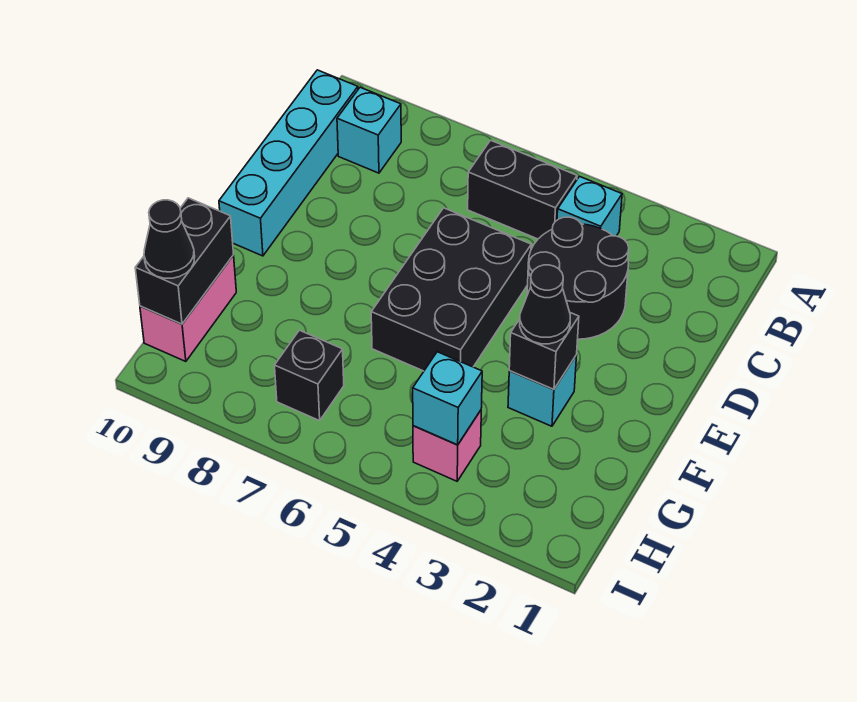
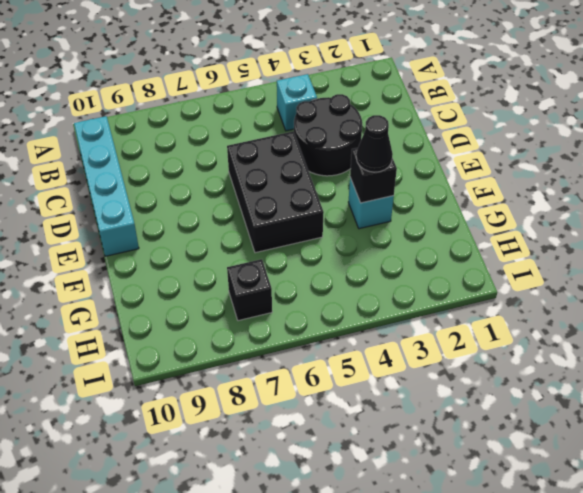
none -> black 1x2 brick [468,140,577,239]
none -> cyan 1x1 brick [337,87,401,173]
none -> pink 1x2 brick [140,255,236,362]

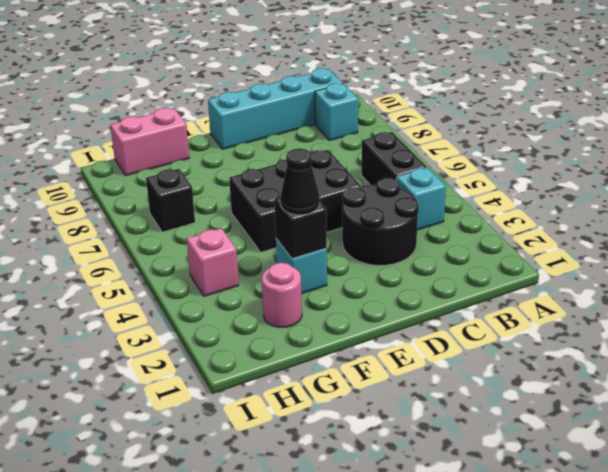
pink 1x1 round brick [262,263,302,327] -> none
none -> black 1x2 brick [135,198,234,324]
none -> cyan 1x1 brick [413,352,482,445]
none -> black 1x1 cone [144,200,195,278]

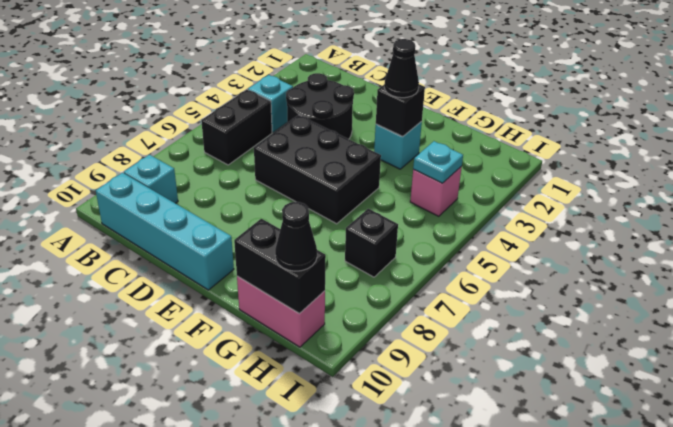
cyan 1x1 plate [413,141,463,183] -> cyan 1x1 brick [413,352,482,445]

